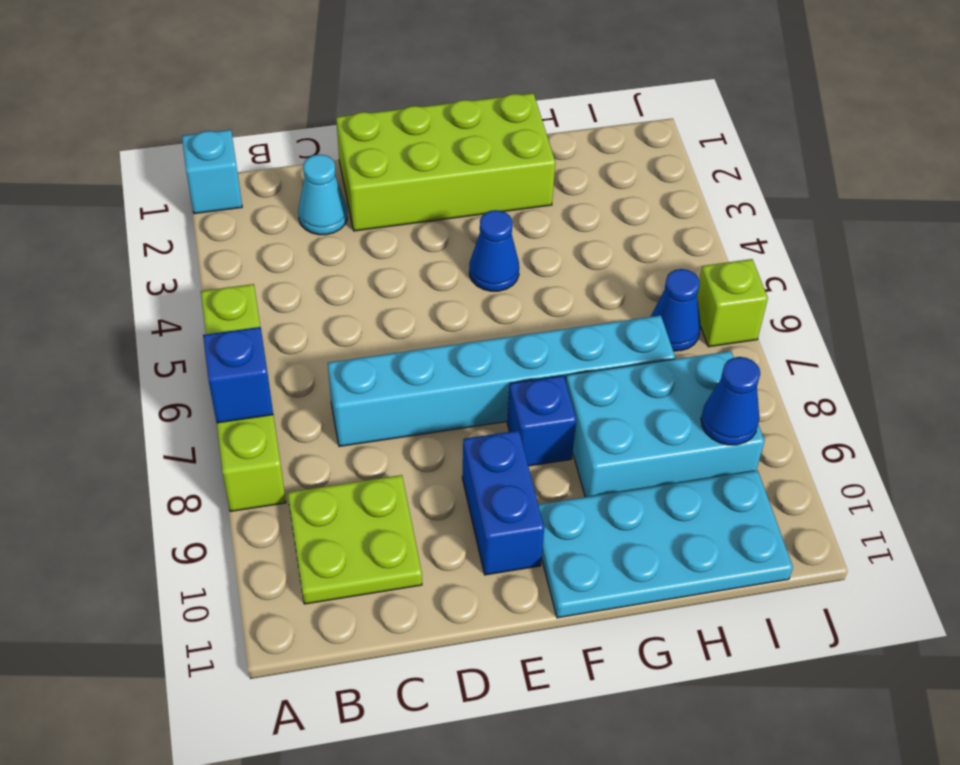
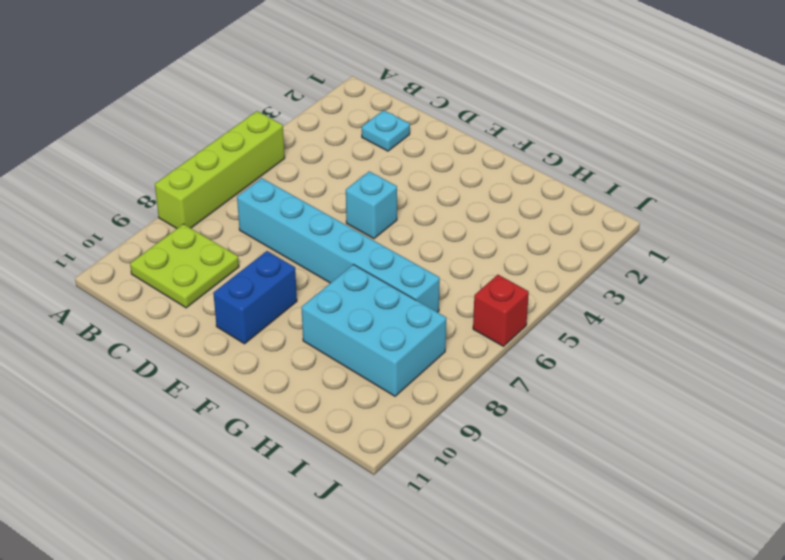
cyan 1x1 plate [362,110,410,151] -> cyan 1x1 cone [298,154,347,235]
cyan 1x1 brick [346,171,397,239] -> cyan 1x1 brick moved to [182,130,242,214]
red 1x1 brick [473,275,529,346] -> lime 1x1 brick [697,259,768,347]
none -> lime 2x4 brick [336,93,555,231]
none -> blue 1x1 cone [469,210,519,291]
none -> blue 1x1 brick [507,375,576,466]

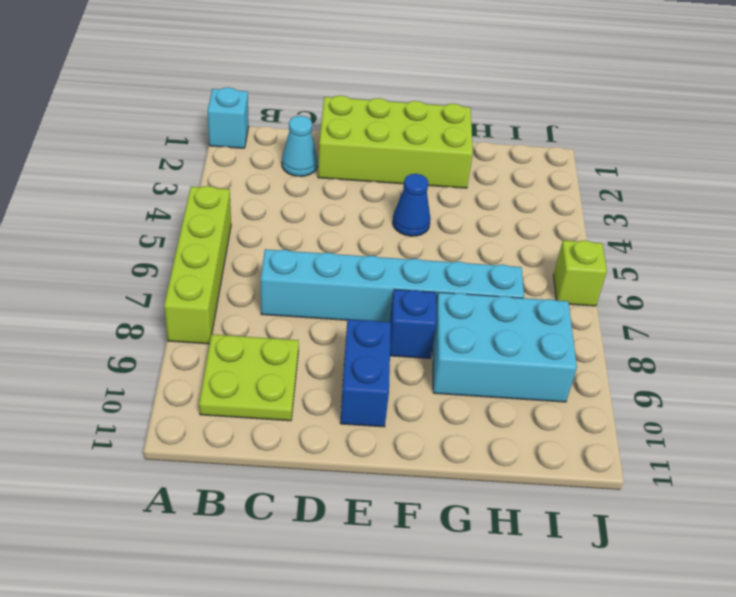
none -> cyan 2x4 plate [538,470,793,618]
none -> blue 1x1 cone [651,269,701,351]
none -> blue 1x1 brick [203,327,273,423]

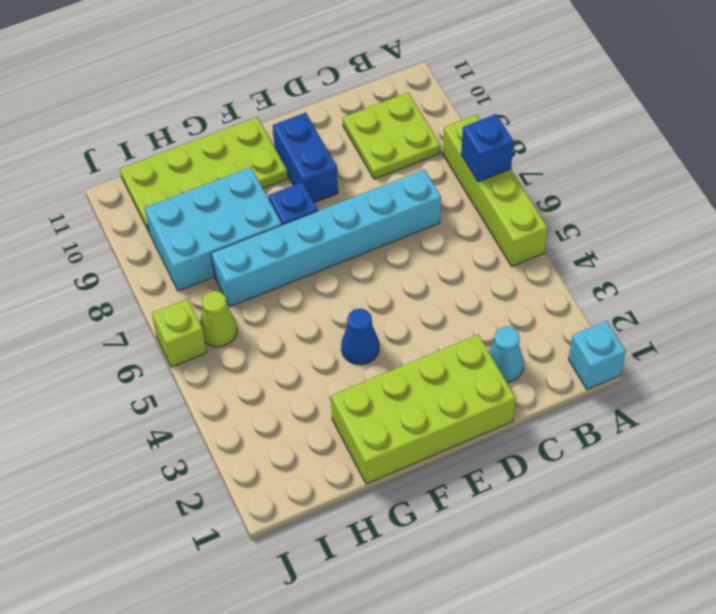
lime 2x4 plate [120,117,288,231] -> cyan 2x4 plate [538,470,793,618]
lime 1x1 cone [200,291,237,347] -> blue 1x1 cone [651,269,701,351]
none -> blue 1x1 cone [701,357,760,445]

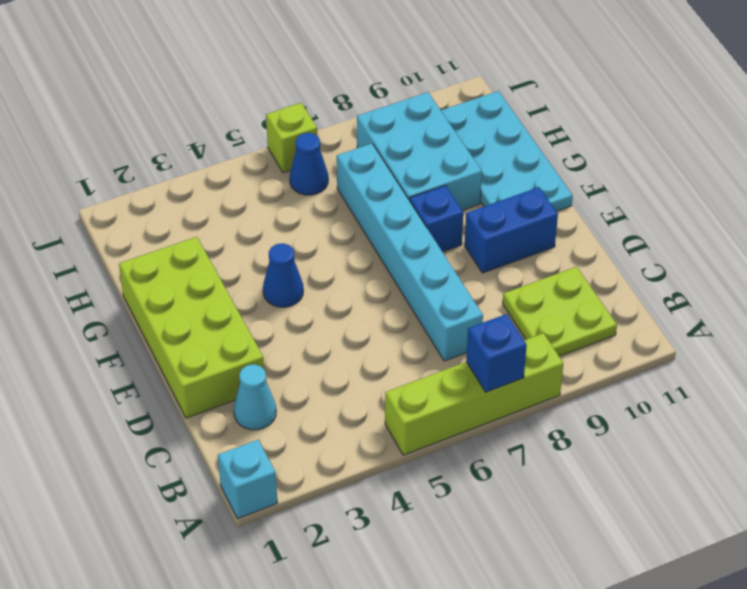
none -> blue 1x1 cone [701,357,760,445]

